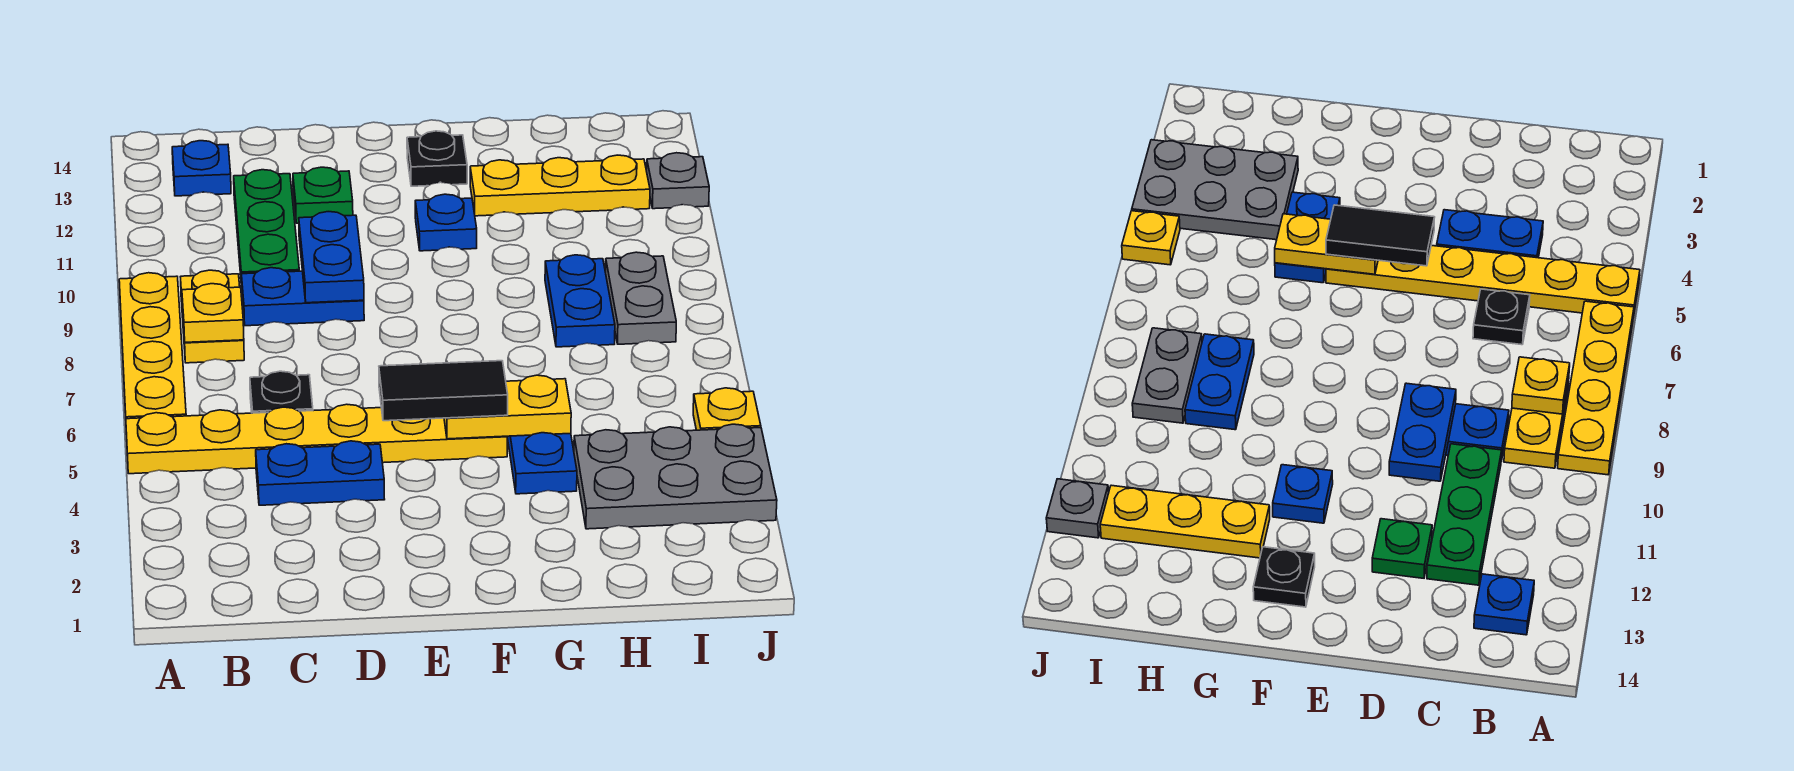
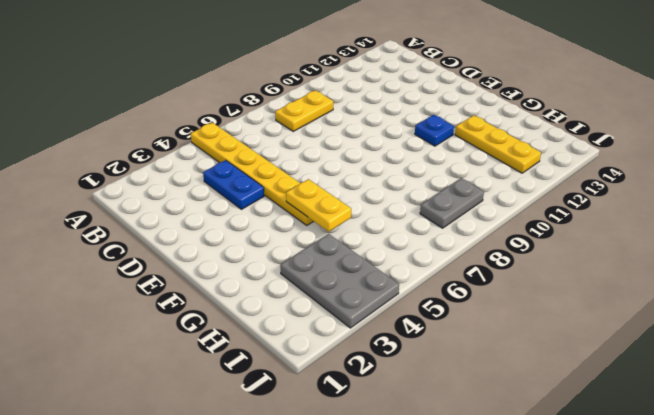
none -> yellow 1x4 plate [119,273,186,419]
none -> blue 1x1 plate [172,141,231,196]
none -> black 1x1 plate [250,371,313,413]

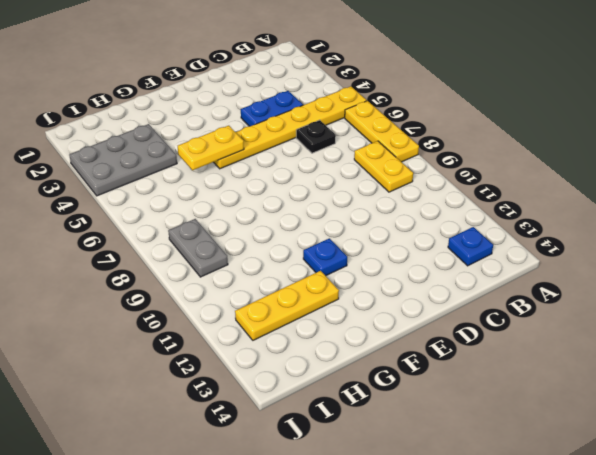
yellow 1x3 plate [345,101,419,162] -> yellow 1x4 plate [119,273,186,419]
none -> blue 1x2 plate [242,268,364,326]
none -> green 1x3 plate [234,170,299,287]
none -> green 1x1 plate [293,167,353,223]

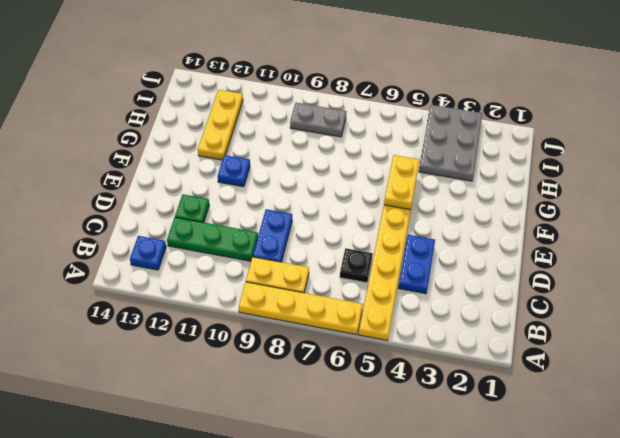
none -> black 1x1 plate [407,131,467,186]
none -> blue 1x2 plate [507,433,577,494]
none -> blue 1x2 plate [545,255,615,347]

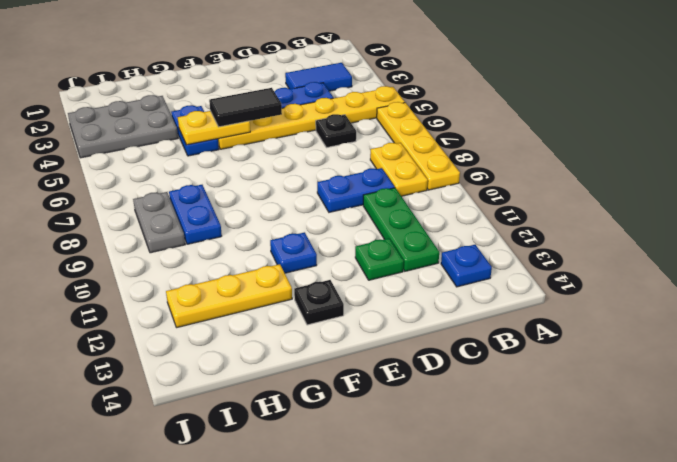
blue 1x2 tile [285,63,352,91] -> none
none -> yellow 1x1 plate [693,388,761,430]
none -> grey 1x1 plate [647,153,709,209]
none -> yellow 1x1 plate [182,284,244,342]

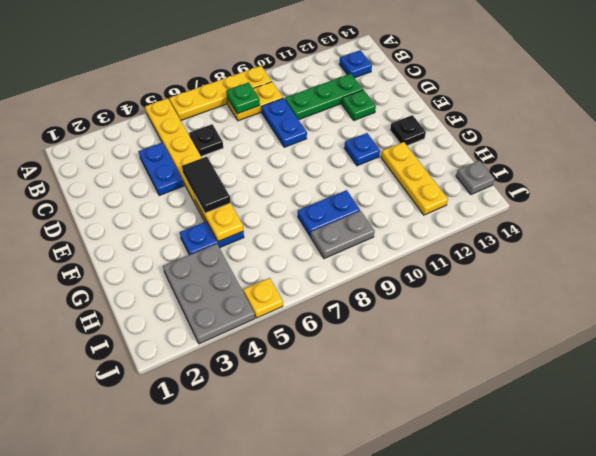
green 1x1 plate [226,82,260,114] -> yellow 1x1 plate [182,284,244,342]
grey 1x1 plate [456,161,495,194] -> grey 1x1 plate moved to [647,153,709,209]
none -> blue 1x2 plate [299,212,364,303]

